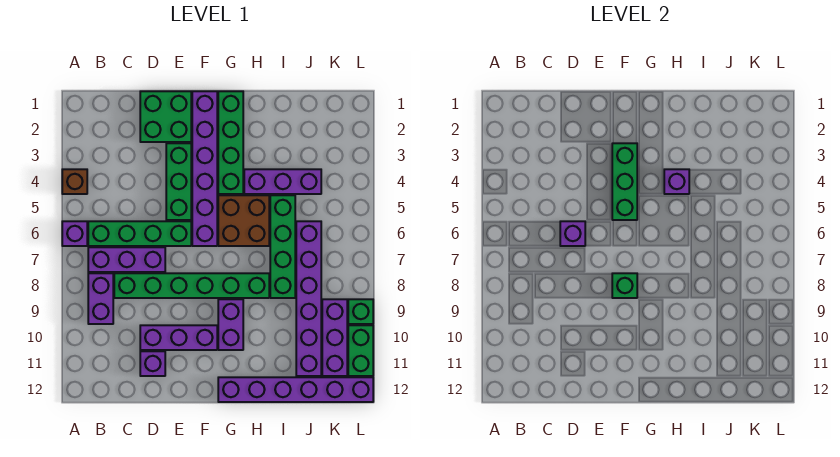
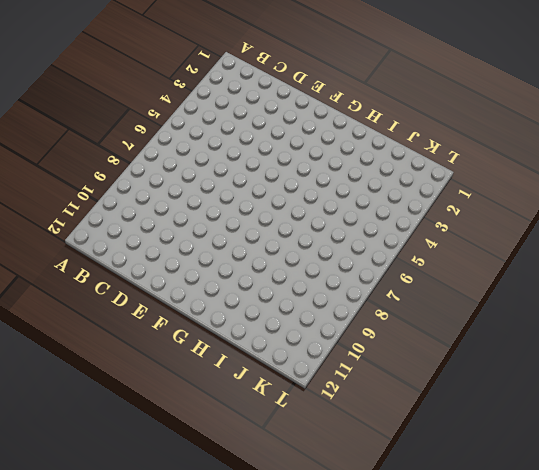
none -> brown 1x1 brick [62,169,87,194]
none -> purple 1x1 brick [62,221,87,246]
none -> green 1x4 brick [88,221,191,246]

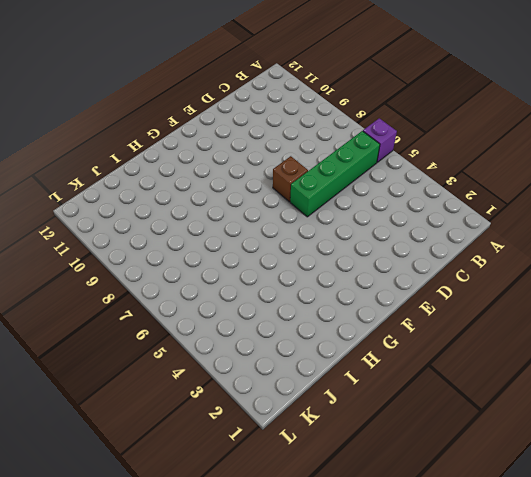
brown 1x1 brick [273,156,308,202] -> brown 1x1 brick moved to [62,169,87,194]
none -> purple 1x3 brick [88,247,165,272]
none -> purple 1x2 brick [88,273,113,324]
none -> green 1x6 brick [114,273,269,298]

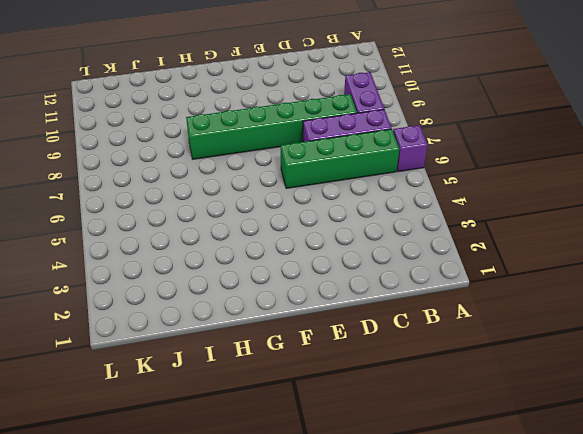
none -> brown 1x1 brick [62,169,87,194]
none -> green 2x2 brick [140,91,191,142]
none -> purple 1x3 brick [140,325,217,350]

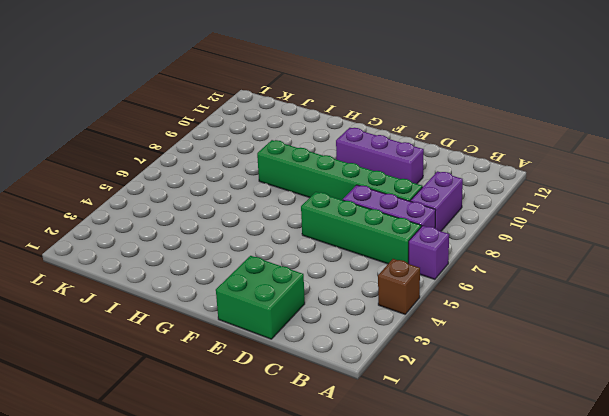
none -> purple 1x1 brick [140,351,165,376]
none -> green 1x3 brick [166,143,191,220]
none -> purple 1x6 brick [192,91,217,246]

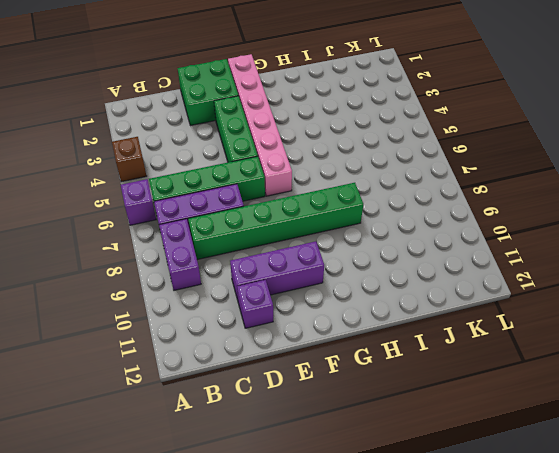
pink 1x6 brick [228,54,292,196] -> purple 1x6 brick [192,91,217,246]
none -> green 1x4 brick [218,91,243,194]
none -> brown 2x2 brick [218,195,269,246]
none -> purple 1x2 brick [218,299,243,350]

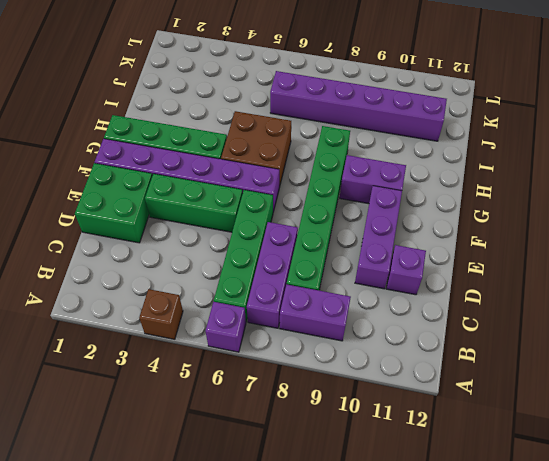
none -> purple 1x6 brick [218,377,373,402]
none -> purple 1x3 brick [244,169,321,194]
none -> green 1x4 brick [270,195,295,298]

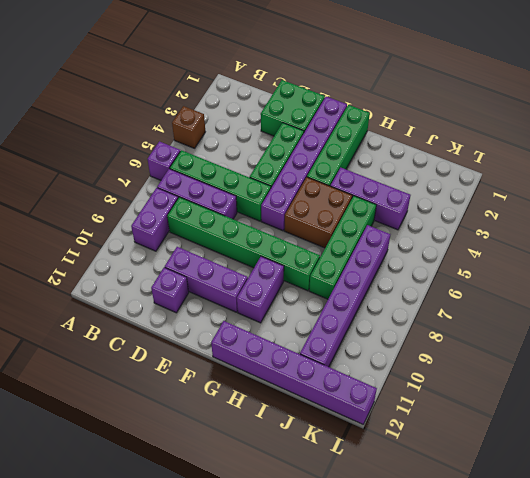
none -> purple 1x3 brick [322,299,347,376]
none -> green 1x1 brick [348,299,373,324]
none -> green 1x2 brick [348,325,373,376]

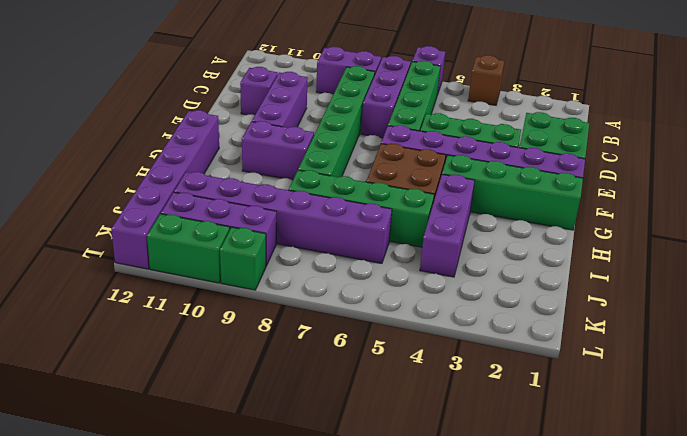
none -> purple 1x1 brick [560,221,585,246]
none -> green 1x3 brick [612,143,637,220]
none -> green 1x1 brick [612,273,637,298]

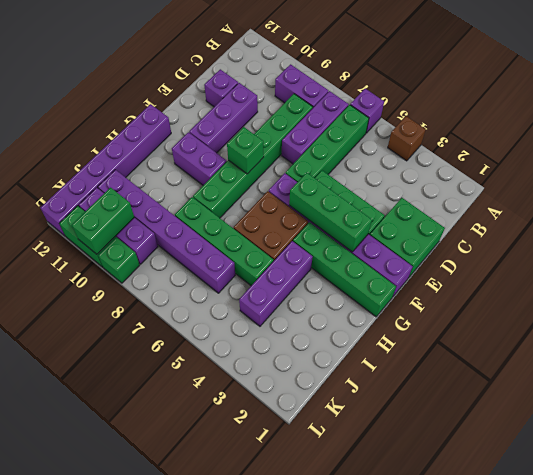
green 1x2 brick [72,188,134,254] -> none
none -> purple 1x1 brick [560,221,585,246]
none -> purple 1x1 brick [664,169,689,194]

